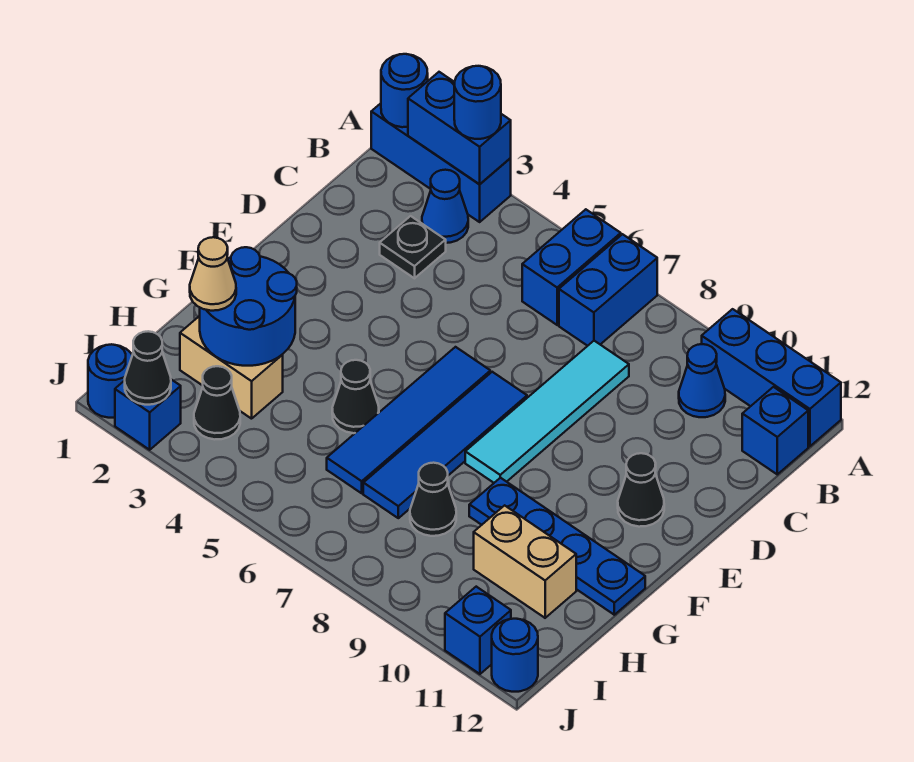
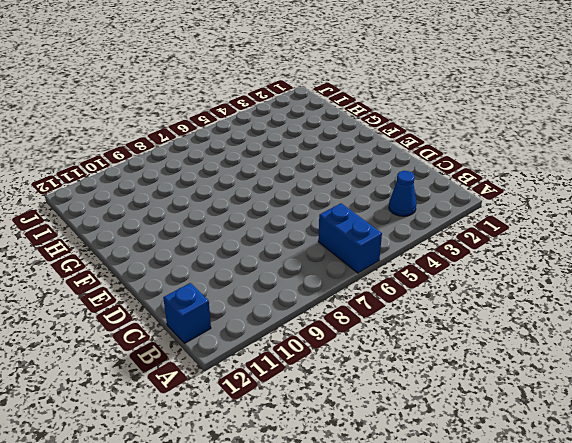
none -> blue 1x3 brick [371,103,511,222]
none -> blue 1x2 brick [559,234,657,346]
none -> blue 1x3 brick [702,309,841,446]

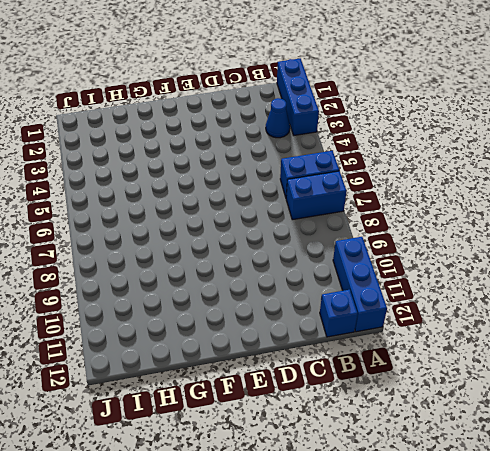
none -> blue 1x1 cone [679,344,725,417]
none -> black 1x1 plate [380,216,446,278]
none -> cyan 1x4 tile [465,341,629,483]

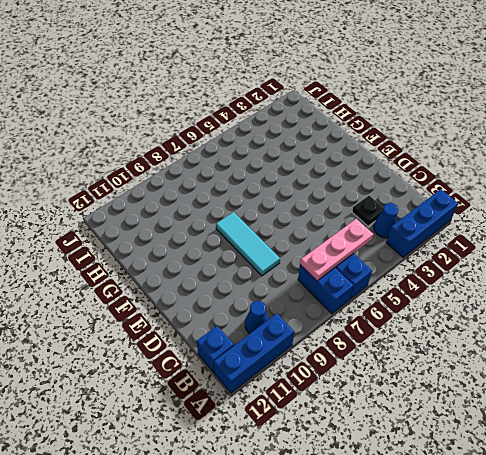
pink 1x3 plate [300,219,373,281] -> none
cyan 1x3 tile [216,212,280,276] -> cyan 1x4 tile [465,341,629,483]
none -> blue 1x4 tile [327,347,490,493]
none -> blue 1x4 tile [363,372,527,518]
none -> black 1x1 cone [618,453,664,527]

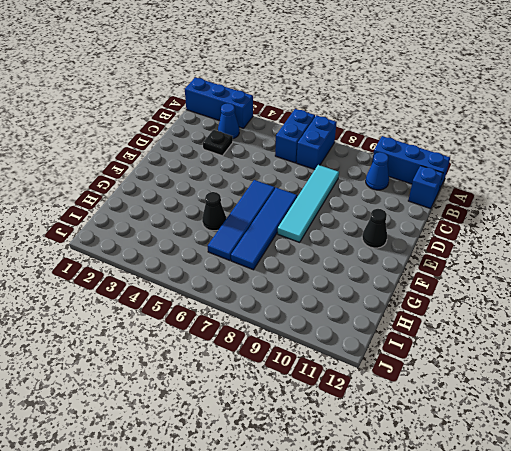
none -> blue 1x4 plate [469,478,645,615]
none -> tan 1x2 brick [180,316,283,419]
none -> black 1x1 cone [410,463,456,536]

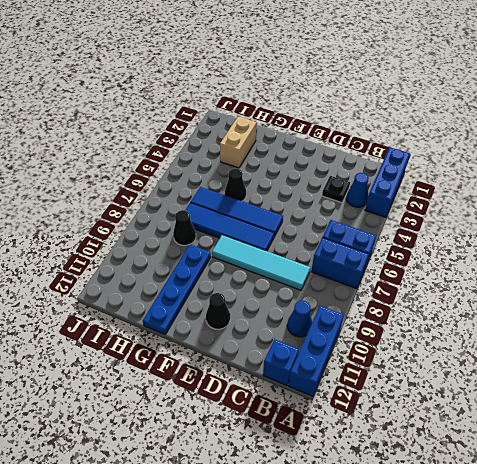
none -> tan 1x2 brick [474,505,576,618]
none -> black 1x1 cone [194,366,240,439]
none -> blue 1x1 round brick [88,344,132,418]

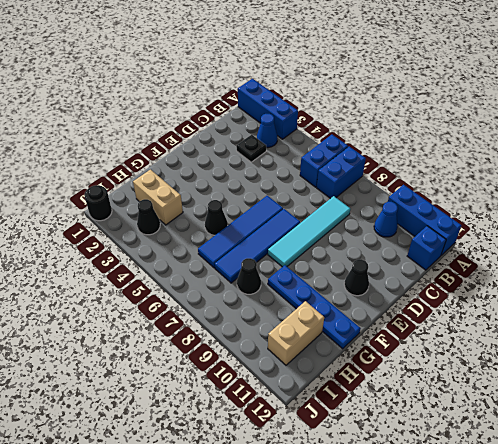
tan 1x2 brick [268,301,324,365] -> tan 1x2 brick turned to [474,505,576,618]
black 1x1 round brick [84,185,112,221] -> blue 1x1 round brick [88,344,132,418]
none -> blue 1x1 brick [115,380,181,450]
none -> blue 1x1 brick [445,587,511,674]
none -> blue 1x1 round brick [492,619,538,692]

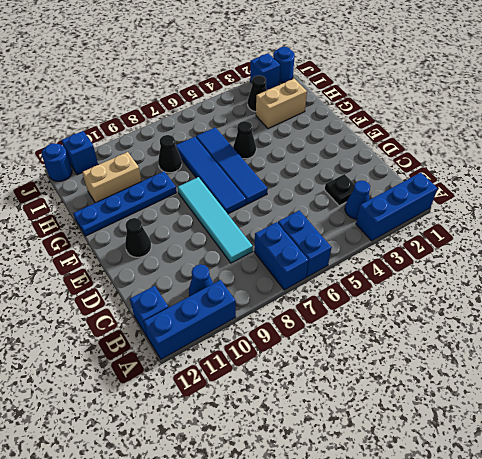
none -> blue 1x1 round brick [381,54,428,127]
none -> blue 1x2 brick [408,72,511,184]
none -> blue 2x2 round brick [200,247,297,366]

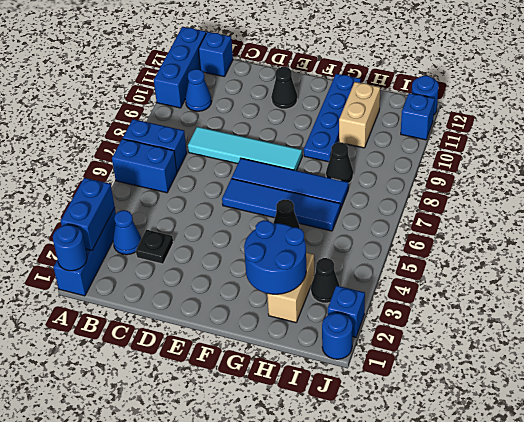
none -> black 1x1 cone [125,331,171,405]
none -> blue 1x1 round brick [454,66,501,139]
none -> tan 1x1 cone [190,237,236,311]

